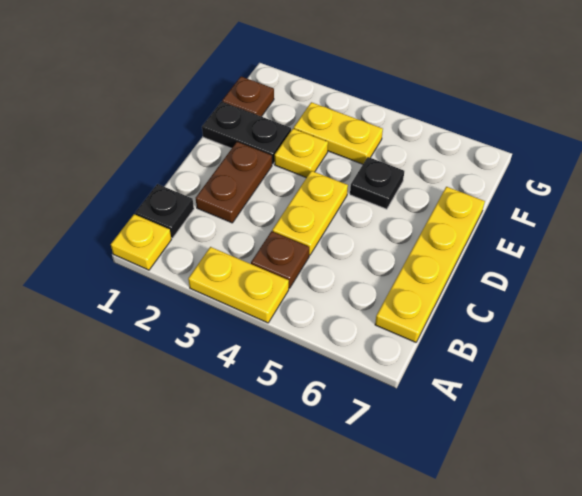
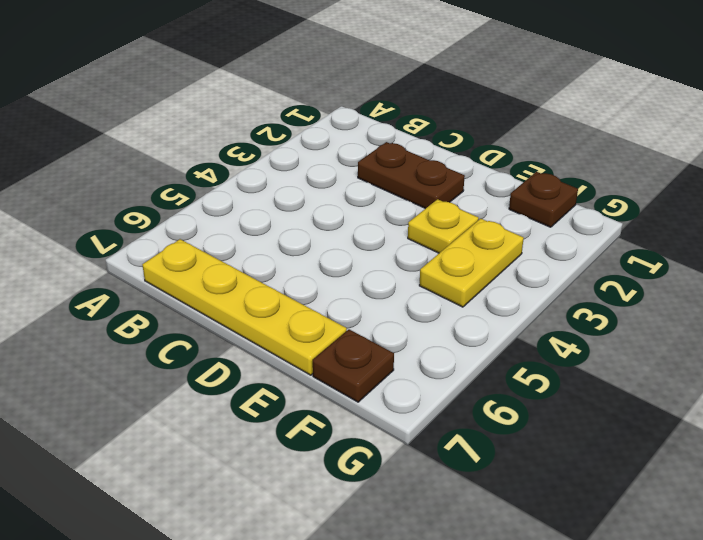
brown 1x1 plate [313,329,394,402] -> brown 1x1 plate moved to [251,231,309,288]
none -> yellow 1x1 plate [111,214,171,270]
none -> yellow 1x2 plate [188,247,289,323]
none -> black 1x1 plate [135,184,194,238]

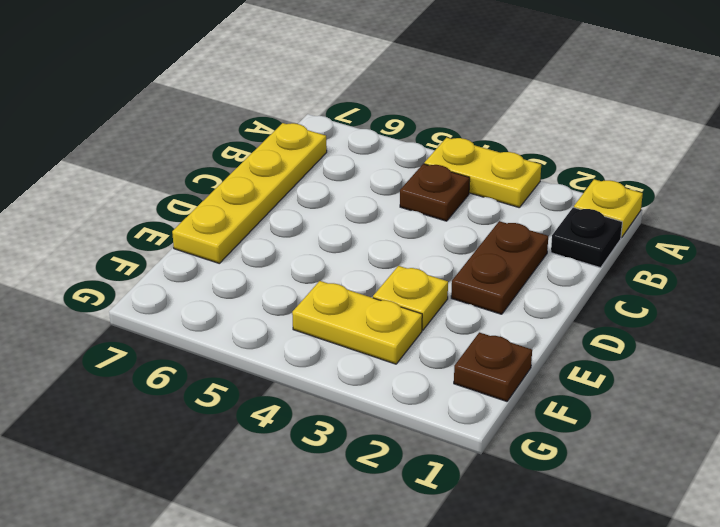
none -> yellow 1x2 plate [272,171,348,255]
none -> black 1x2 plate [202,102,291,164]
none -> black 1x1 plate [350,157,404,209]

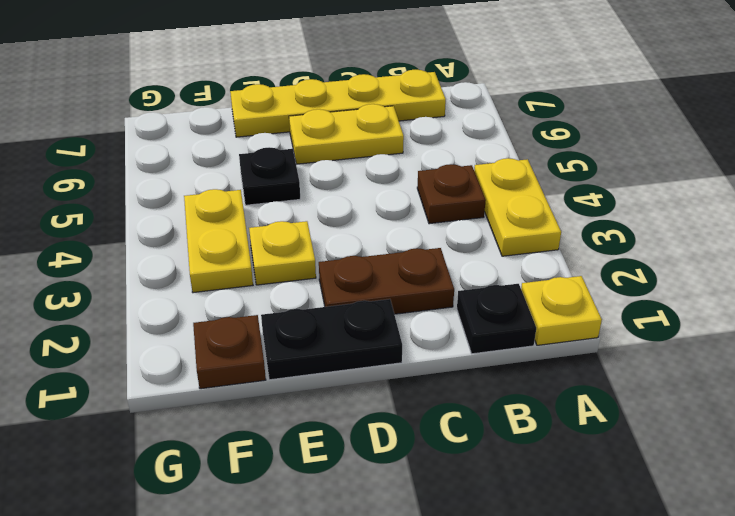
yellow 1x2 plate [289,104,404,164] -> yellow 1x2 plate moved to [272,171,348,255]
black 1x2 plate [261,299,402,380] -> black 1x2 plate turned to [202,102,291,164]

